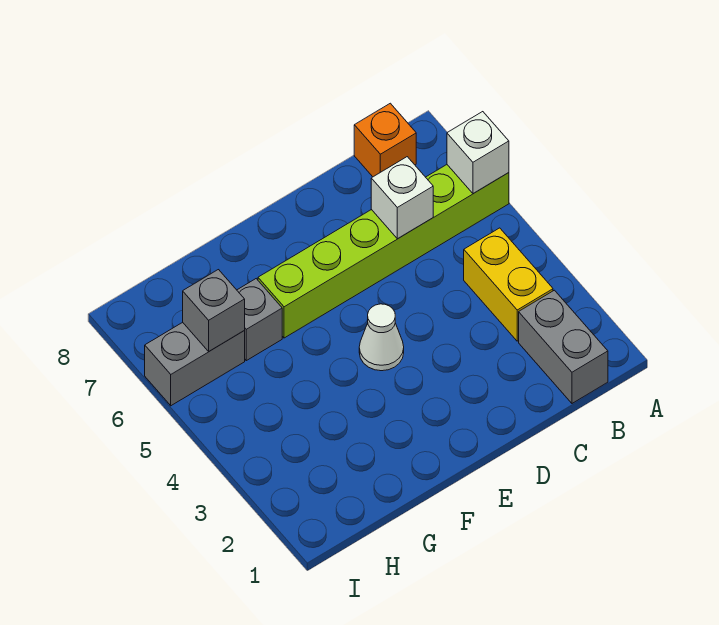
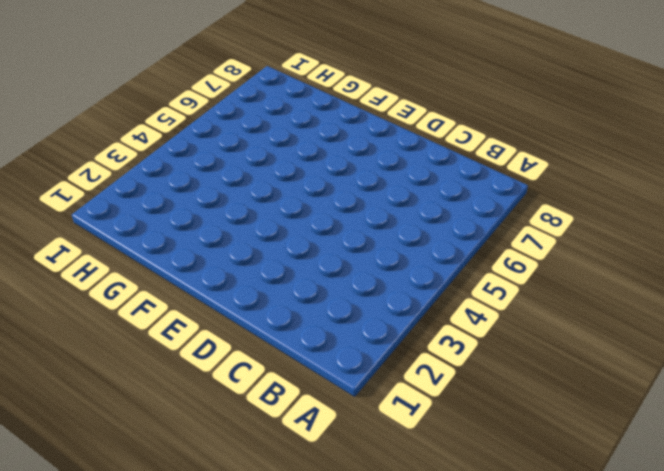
none -> lime 1x6 brick [258,165,509,338]
none -> grey 1x2 brick [519,290,608,403]

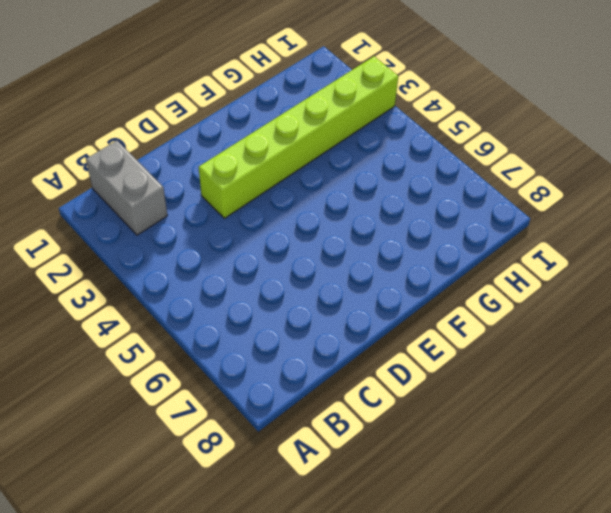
lime 1x6 brick [199,56,398,218] -> lime 1x6 brick moved to [258,165,509,338]
none -> yellow 1x2 brick [464,228,553,341]
none -> orange 1x1 brick [354,103,416,177]

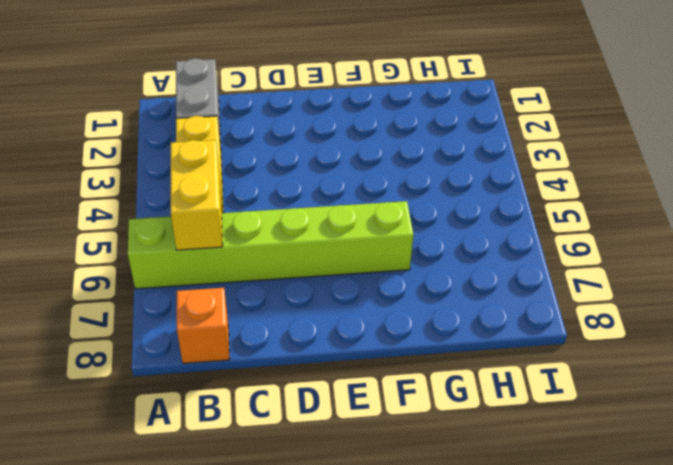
yellow 1x2 brick [171,140,223,250] -> none
none -> white 1x1 cone [359,304,404,371]
none -> grey 1x1 brick [237,279,282,361]

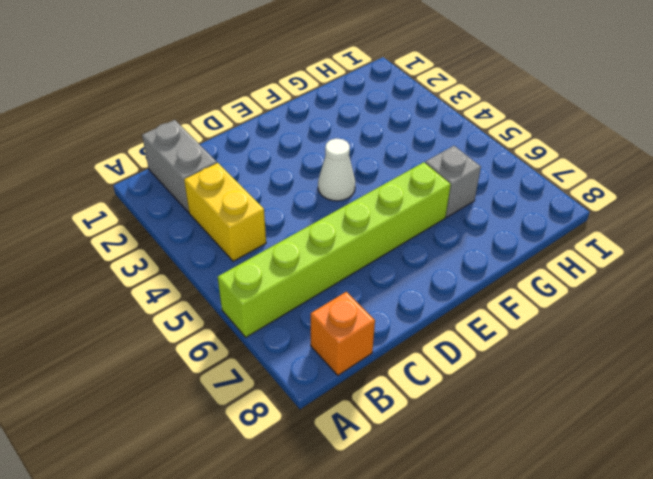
none -> grey 1x2 brick [145,322,245,406]
none -> white 1x1 brick [447,112,509,194]

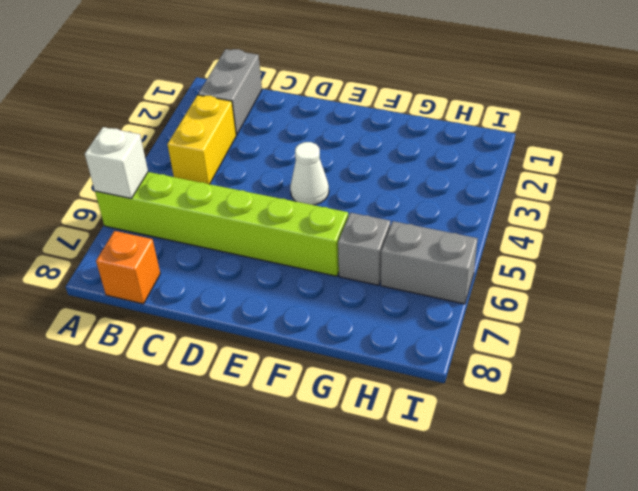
none -> white 1x1 brick [371,157,433,239]
none -> grey 1x1 brick [183,270,245,351]

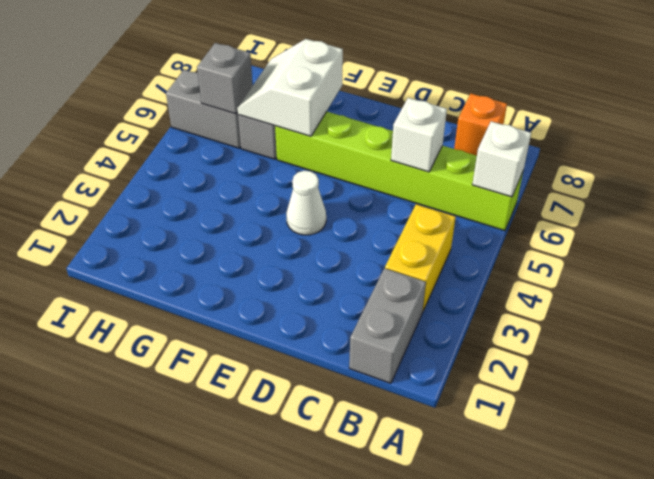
white 2x2 slope [237,39,343,136] -> none

